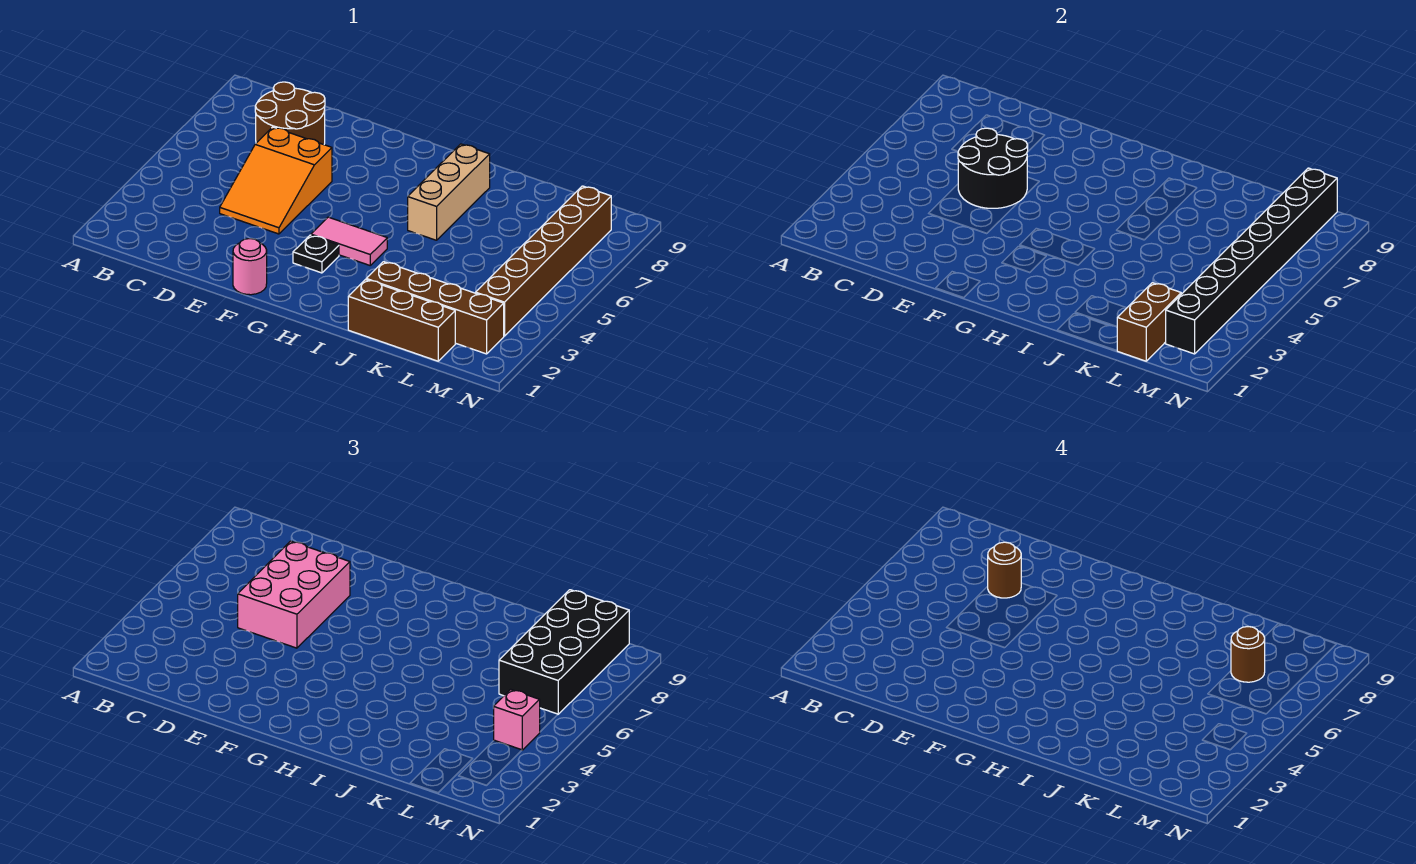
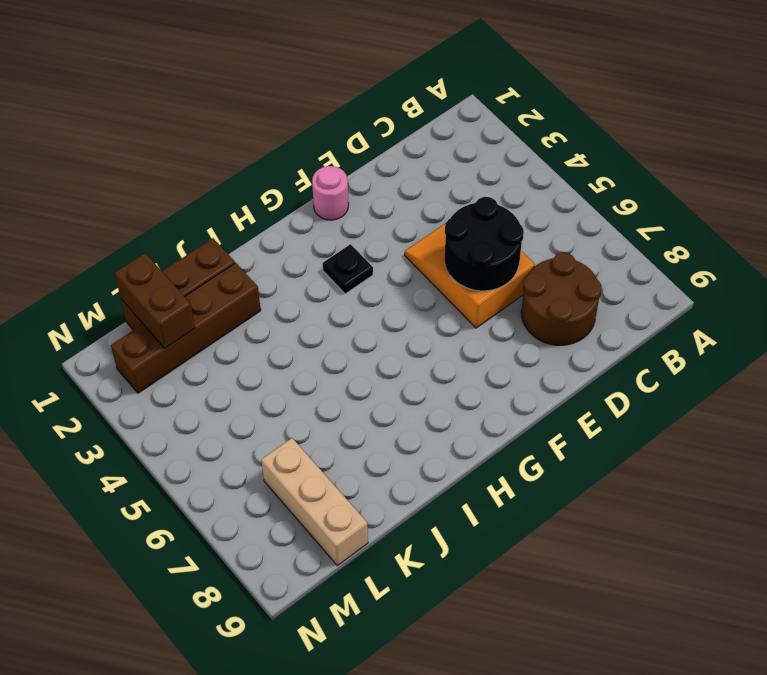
tan 1x3 brick [261,438,368,566] -> tan 1x3 brick moved to [408,144,490,240]
none -> pink 1x2 tile [311,217,387,265]
none -> brown 1x6 brick [476,186,611,336]
none -> black 1x8 brick [1165,168,1337,354]

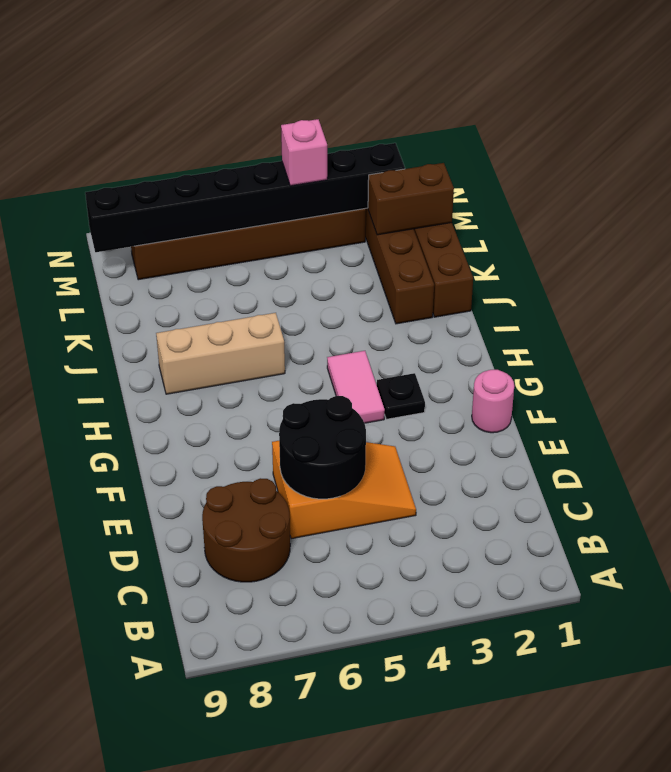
none -> pink 2x3 brick [238,541,350,648]
none -> black 2x4 brick [499,590,629,714]
none -> brown 1x1 round brick [988,542,1021,598]

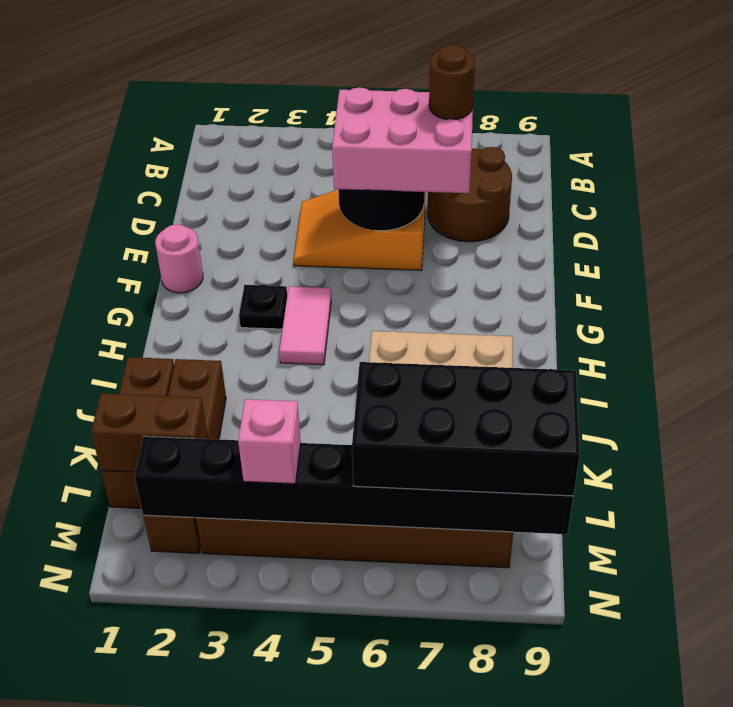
none -> brown 1x1 round brick [1231,627,1265,682]

